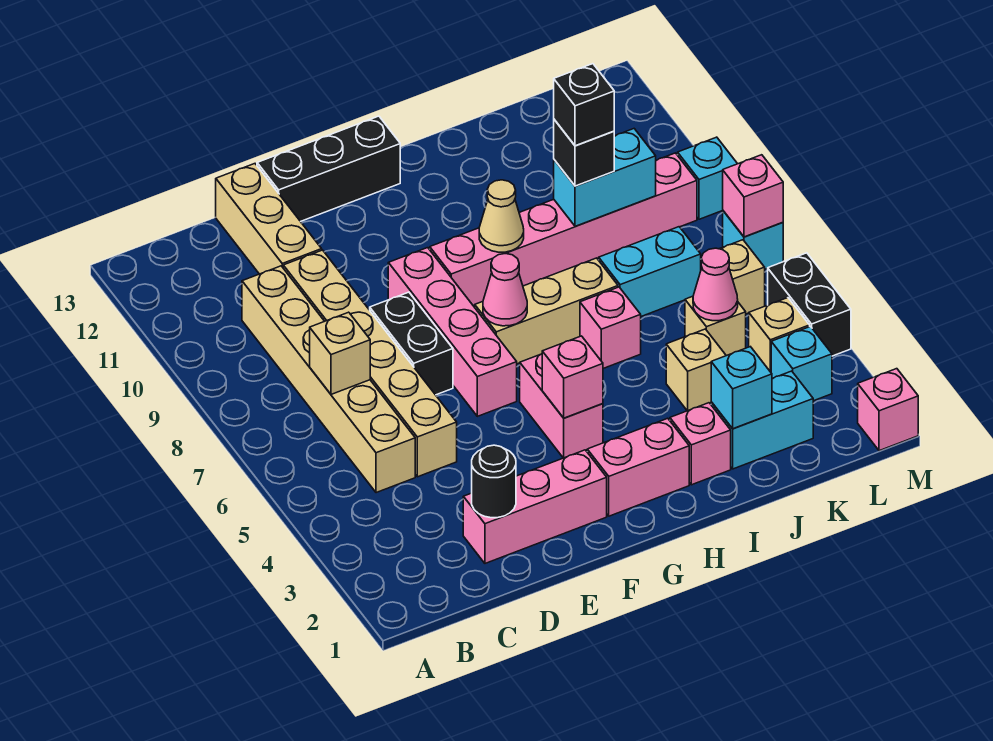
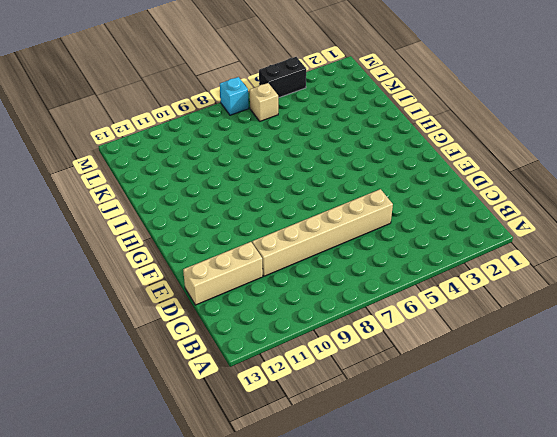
none -> tan 1x6 brick [242,266,415,493]
none -> pink 1x3 brick [463,450,607,563]
none -> black 1x2 brick [370,292,453,395]
none -> black 1x3 brick [257,116,400,221]

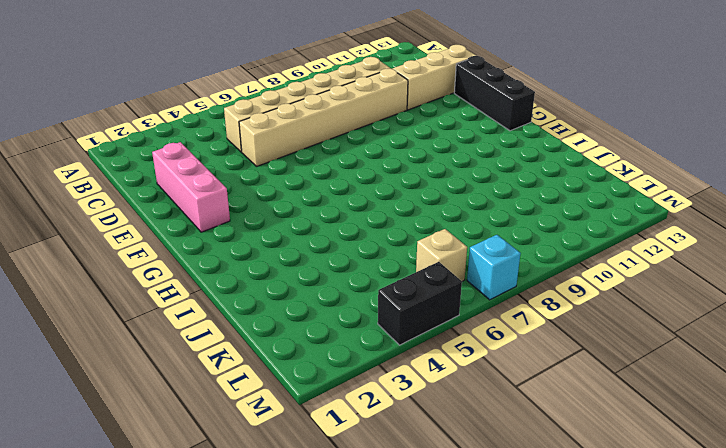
none -> black 1x2 brick [370,292,453,395]
none -> pink 1x4 brick [388,248,517,416]
none -> pink 1x2 brick [587,418,689,516]
none -> pink 1x2 brick [520,354,603,458]

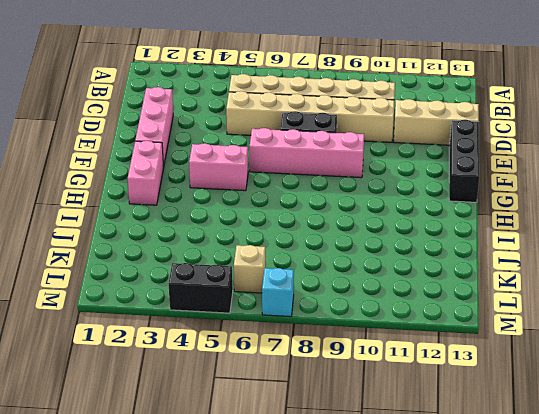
none -> tan 1x3 brick [475,258,618,364]
none -> pink 1x6 brick [429,153,697,306]
none -> pink 1x1 brick [670,403,731,485]
none -> pink 1x1 brick [580,287,641,368]

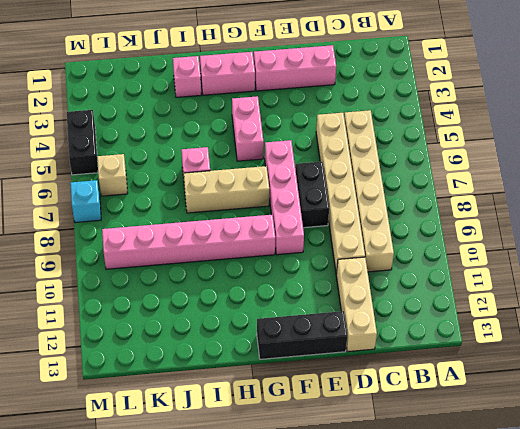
none -> cyan 1x2 brick [711,371,813,469]
none -> tan 1x1 brick [666,329,726,411]
none -> cyan 1x2 brick [599,227,701,316]
none -> tan 1x1 brick [685,296,746,356]

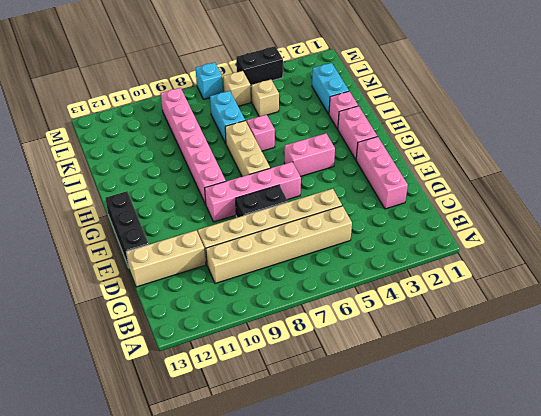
none -> tan 1x1 brick [666,329,726,411]
none -> cyan 1x1 brick [771,327,832,401]
none -> tan 1x1 brick [749,298,810,372]
none -> pink 1x1 brick [858,369,918,451]

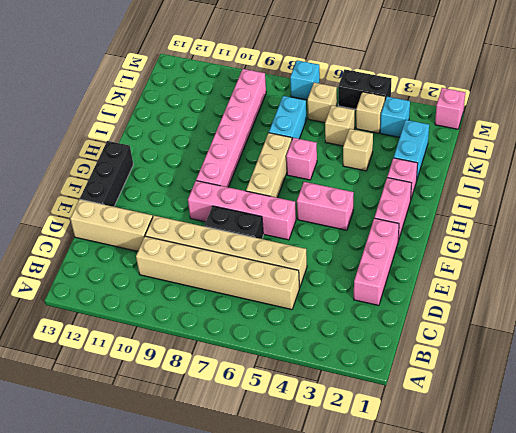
none -> cyan 1x1 brick [678,137,737,219]
none -> tan 1x1 brick [310,312,370,394]
none -> black 1x1 round brick [472,445,516,518]
none -> pink 1x1 brick [542,336,603,418]

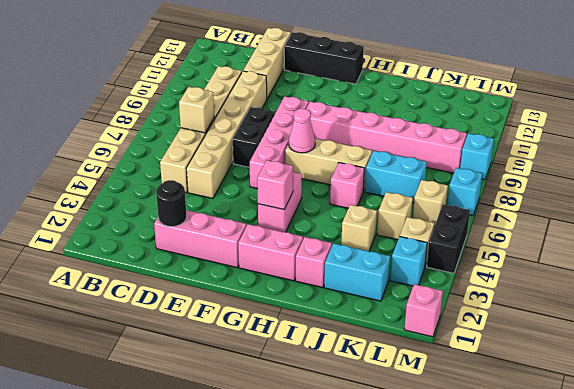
none -> tan 1x1 cone [479,180,524,252]
none -> cyan 1x1 brick [711,347,772,429]
none -> cyan 1x2 brick [554,129,656,226]
none -> pink 1x1 cone [693,248,738,321]

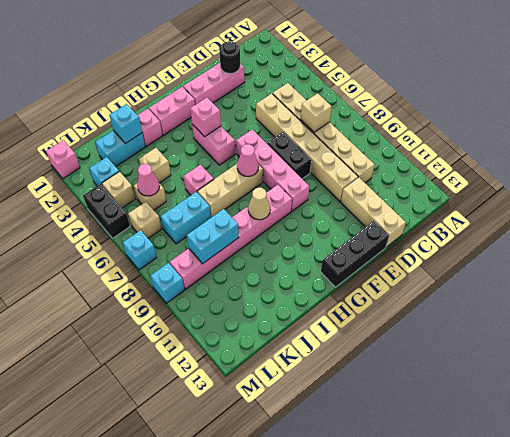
none -> pink 1x1 brick [723,155,783,237]
none -> black 1x1 brick [554,120,614,186]
none -> black 1x1 brick [554,64,614,146]

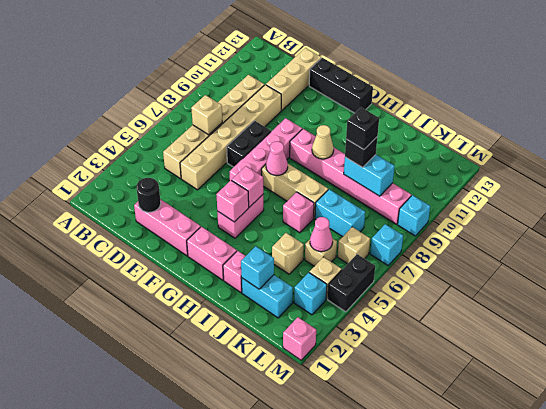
pink 1x1 brick [232,166,263,207] -> pink 1x1 brick moved to [723,155,783,237]

